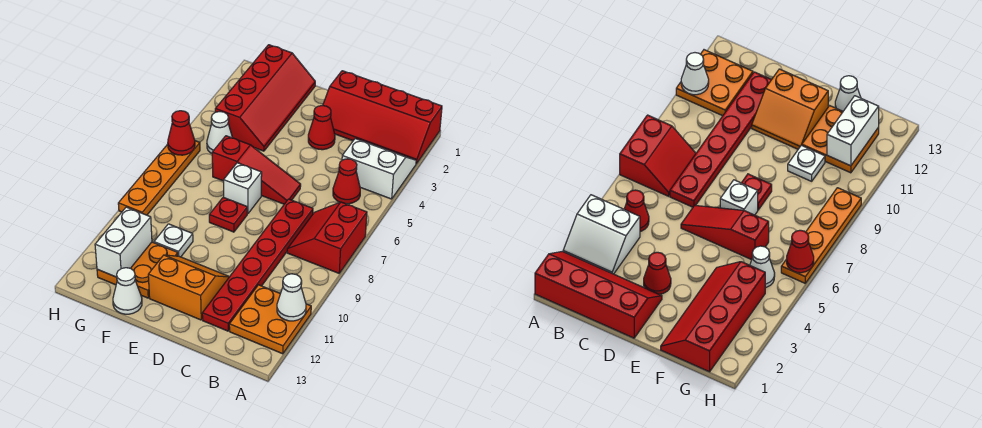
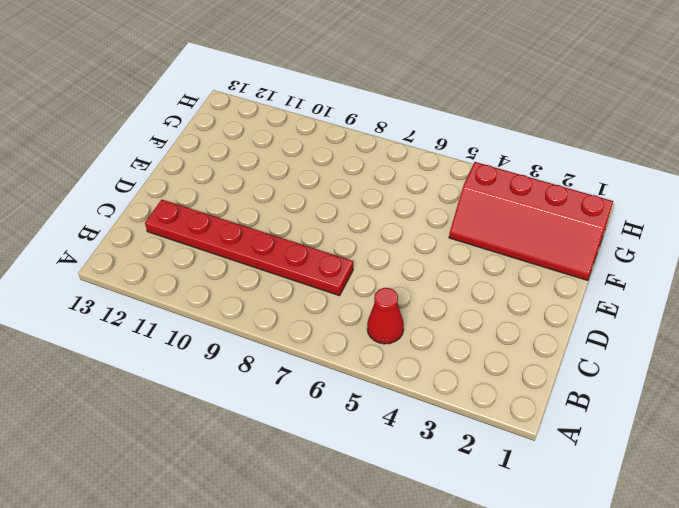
none -> red 2x4 slope [323,71,442,164]
none -> white 2x2 slope [342,139,416,199]
none -> red 2x2 slope [287,202,367,273]

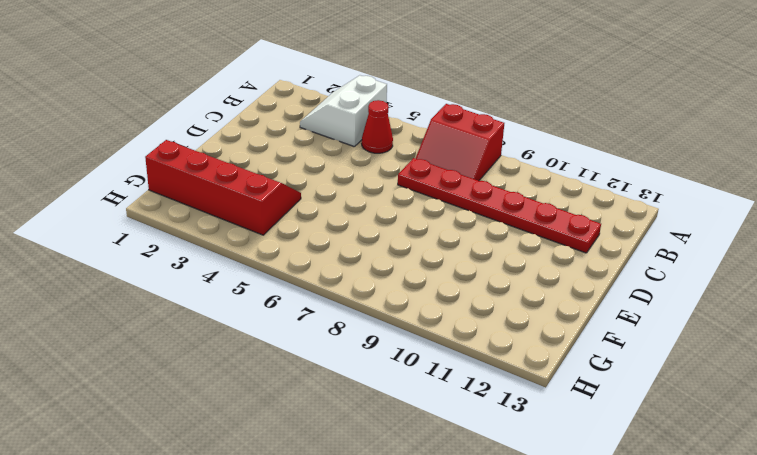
none -> red 2x4 slope [323,71,442,164]
none -> orange 2x2 plate [229,285,311,354]
none -> red 1x1 cone [308,106,335,150]

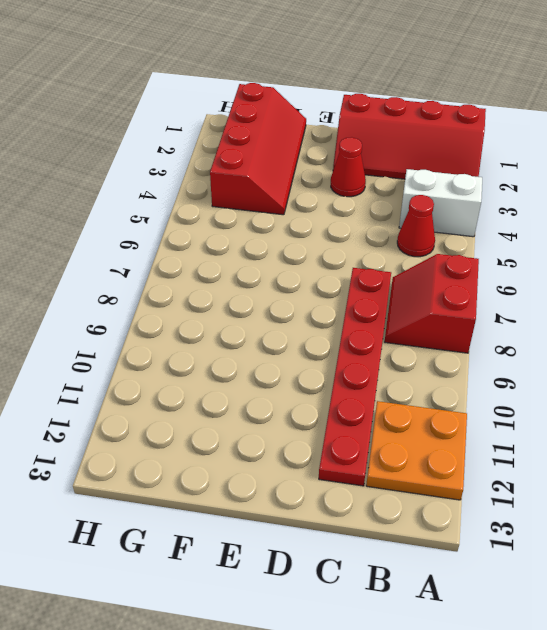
none -> red 1x3 slope [212,136,301,204]
none -> orange 2x2 slope [148,255,229,320]
none -> white 1x1 brick [224,163,262,214]

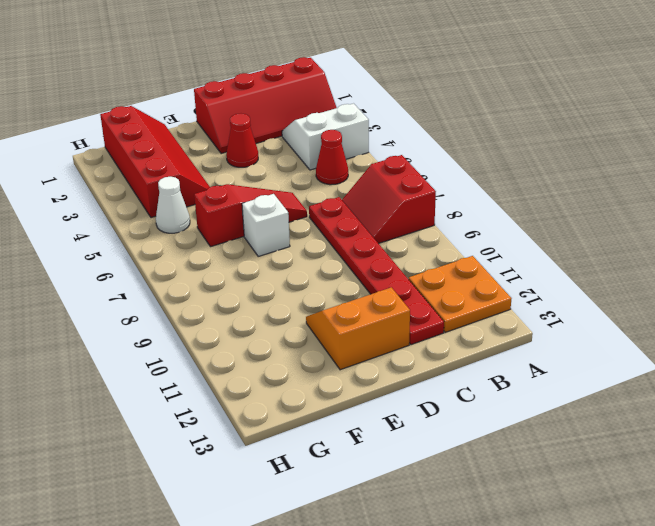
none -> red 1x1 plate [209,197,247,232]
none -> white 1x1 plate [154,224,193,257]
none -> orange 2x2 plate [97,242,178,298]

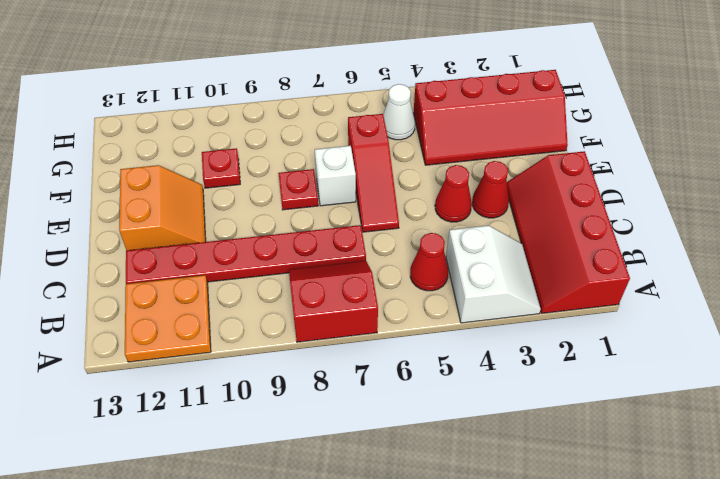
red 1x1 cone [435,165,472,222] -> red 1x1 cone moved to [168,111,195,155]
red 1x1 plate [202,148,240,188] -> white 1x1 plate [154,224,193,257]
none -> orange 2x2 plate [97,242,178,298]
none -> white 1x1 cone [113,268,142,314]
none -> orange 1x4 plate [118,141,200,215]

